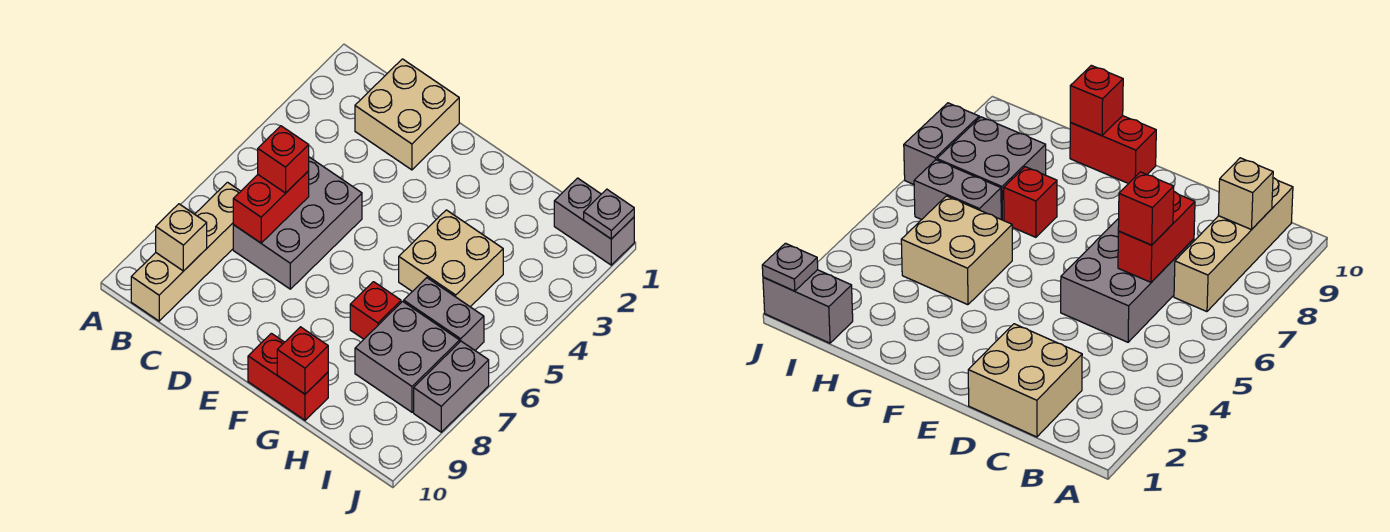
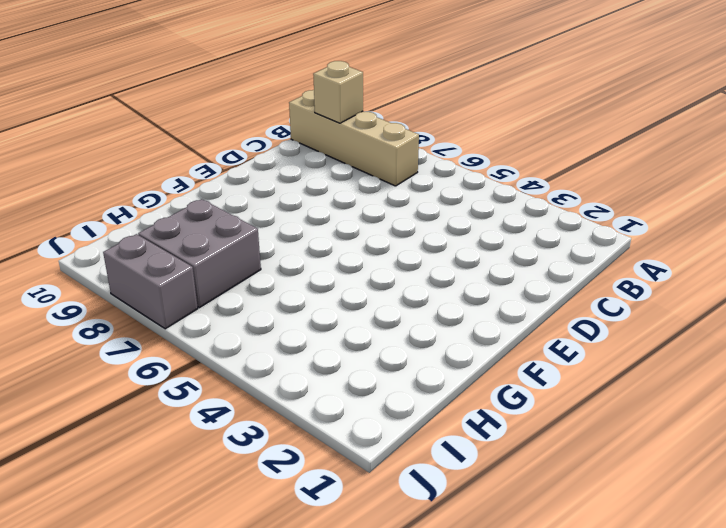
none -> tan 2x2 brick [355,59,459,170]
none -> grey 2x3 brick [233,157,362,289]
none -> red 1x2 brick [248,333,328,420]

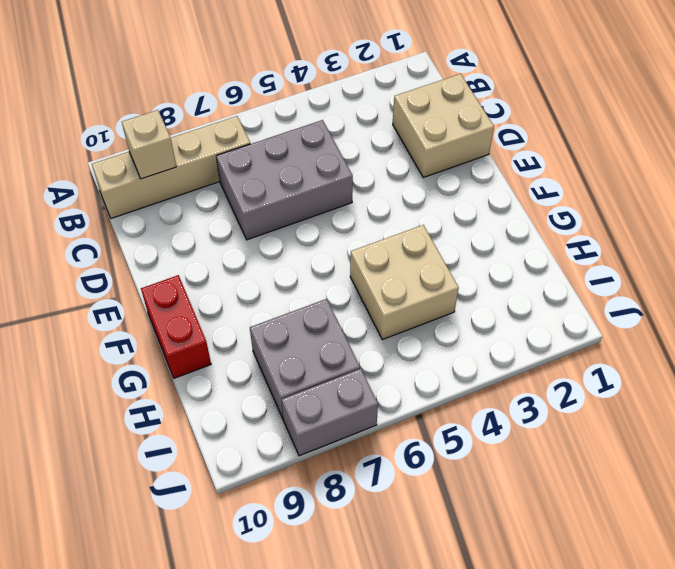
none -> red 1x1 brick [350,282,401,339]
none -> grey 1x2 brick [404,278,484,350]
none -> grey 1x2 brick [554,178,634,265]

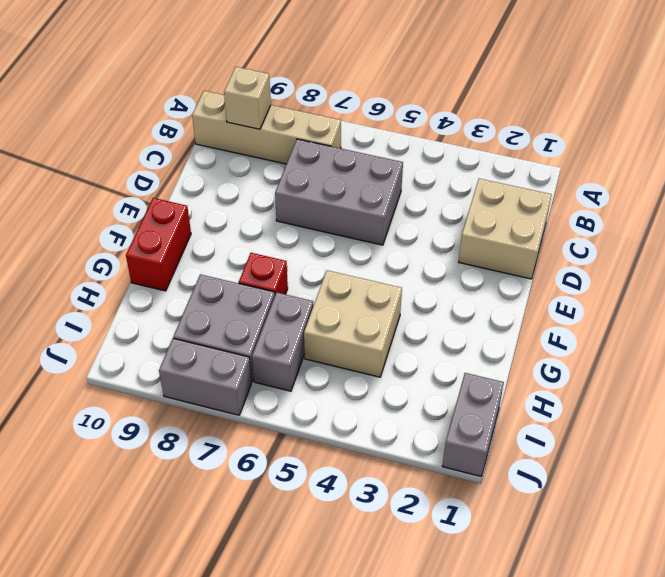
none -> red 1x2 brick [233,171,309,243]
none -> red 1x1 brick [277,327,328,394]
none -> grey 1x1 plate [584,189,634,239]

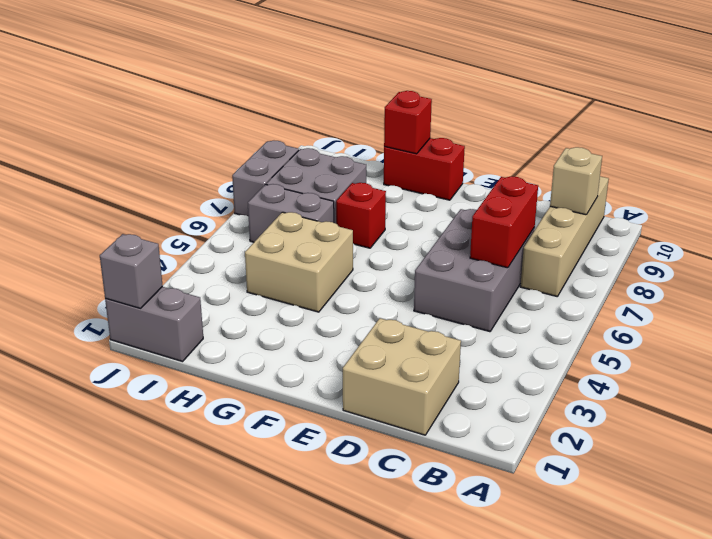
grey 1x1 brick [100,234,163,308] -> grey 1x1 plate [584,189,634,239]
none -> red 1x1 brick [258,126,309,193]

